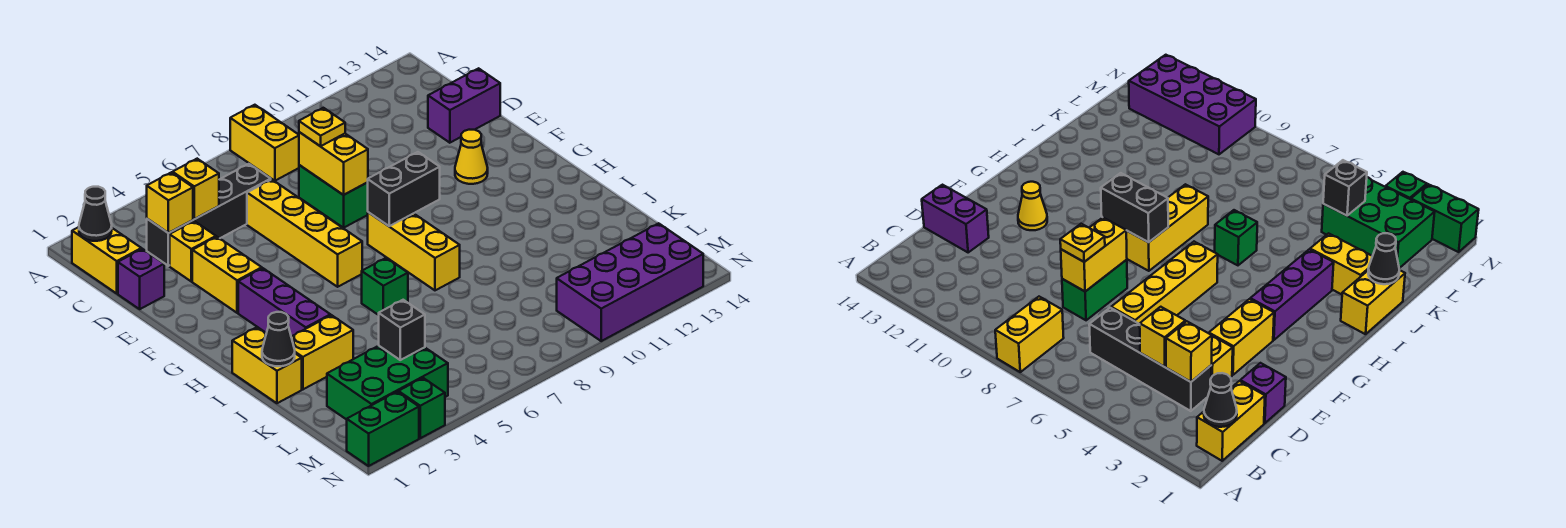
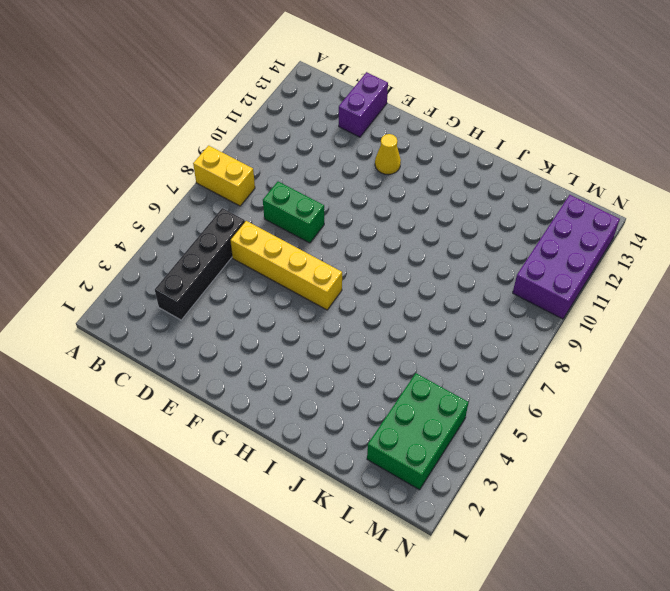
none -> yellow 1x2 brick [72,227,141,293]
none -> purple 1x1 brick [118,249,164,309]
none -> yellow 1x1 brick [170,221,216,281]

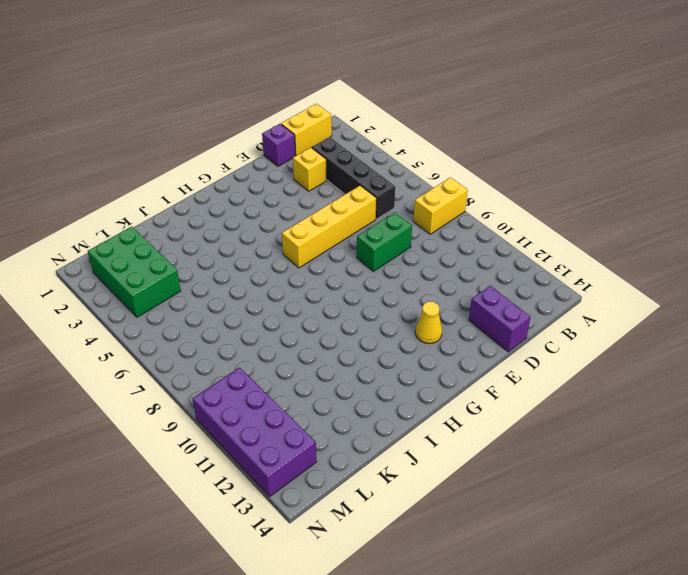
none -> yellow 1x2 brick [192,237,262,313]
none -> purple 1x3 brick [238,268,330,337]
none -> yellow 1x3 brick [368,212,460,290]

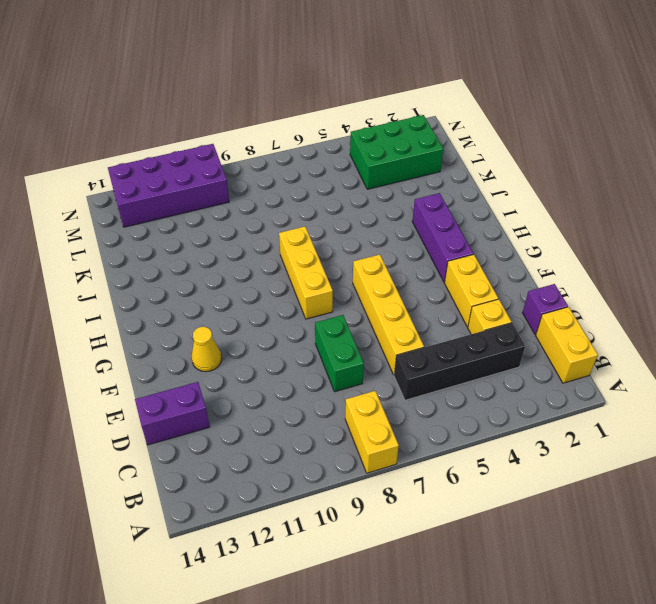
none -> yellow 1x2 brick [232,327,302,403]
none -> green 1x1 brick [362,258,408,315]
none -> yellow 1x2 brick [291,315,353,389]

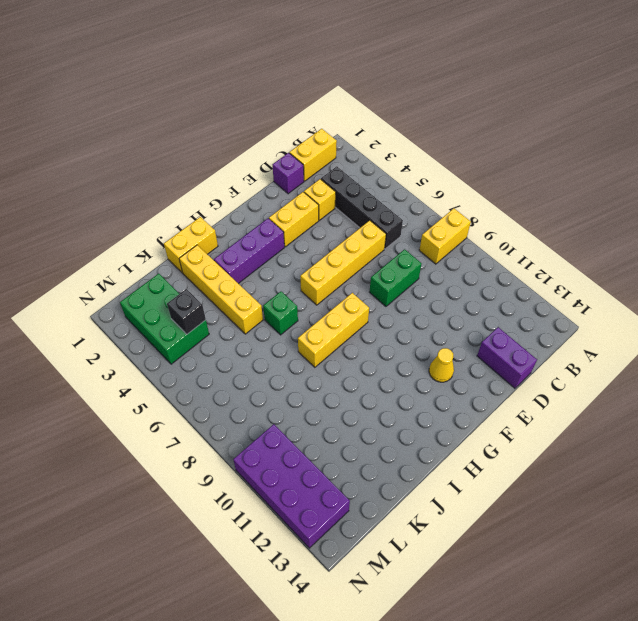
yellow 1x4 brick [179,245,263,334] -> yellow 1x2 brick [291,315,353,389]
none -> green 1x2 brick [347,392,419,466]
none -> green 1x1 brick [398,378,445,438]
none -> black 1x1 cone [79,187,112,241]

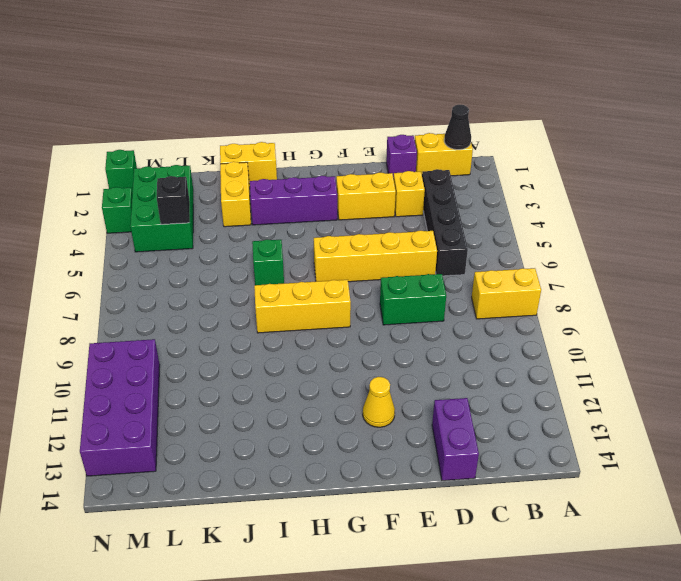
green 1x1 brick [105,150,137,193] -> green 1x2 brick [347,392,419,466]
none -> yellow 1x1 brick [147,172,193,233]
none -> yellow 1x1 brick [173,159,219,219]
none -> yellow 1x2 brick [299,132,368,195]

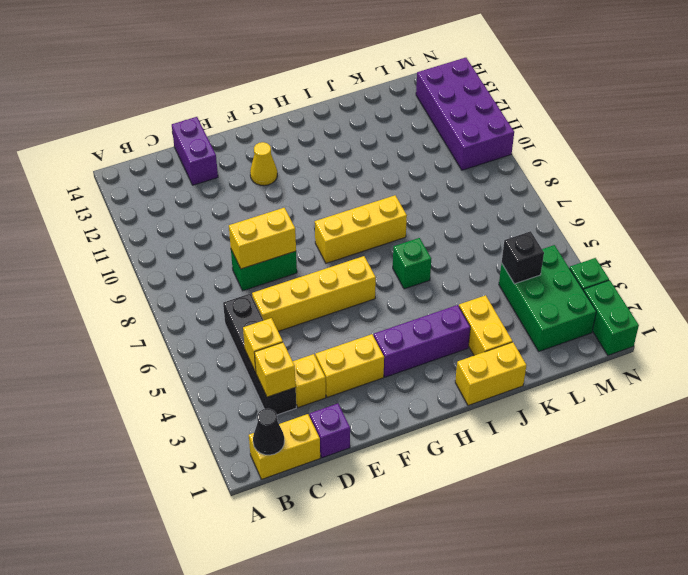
none -> yellow 1x2 brick [230,105,299,181]
none -> black 1x2 brick [367,152,440,226]
none -> black 1x1 cone [262,312,295,366]

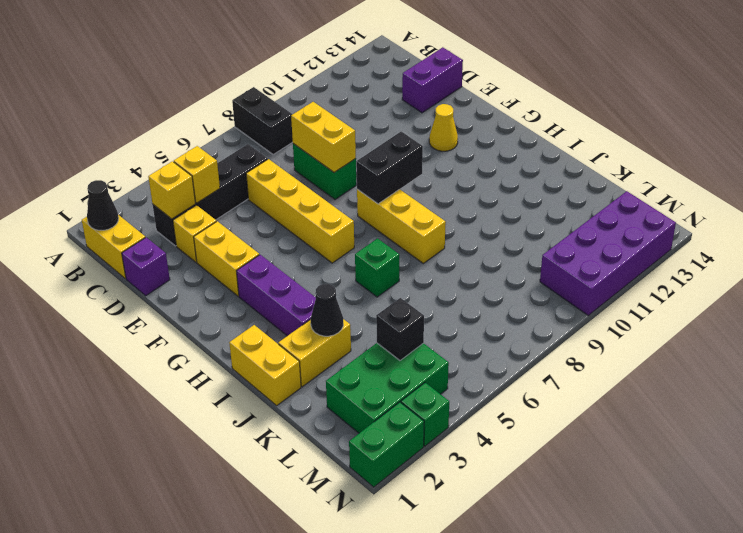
black 1x2 brick [232,87,293,155] -> yellow 1x2 brick [230,105,299,181]
black 1x1 cone [311,284,343,336] -> black 1x1 cone moved to [262,312,295,366]
none -> yellow 1x1 plate [299,108,345,146]

